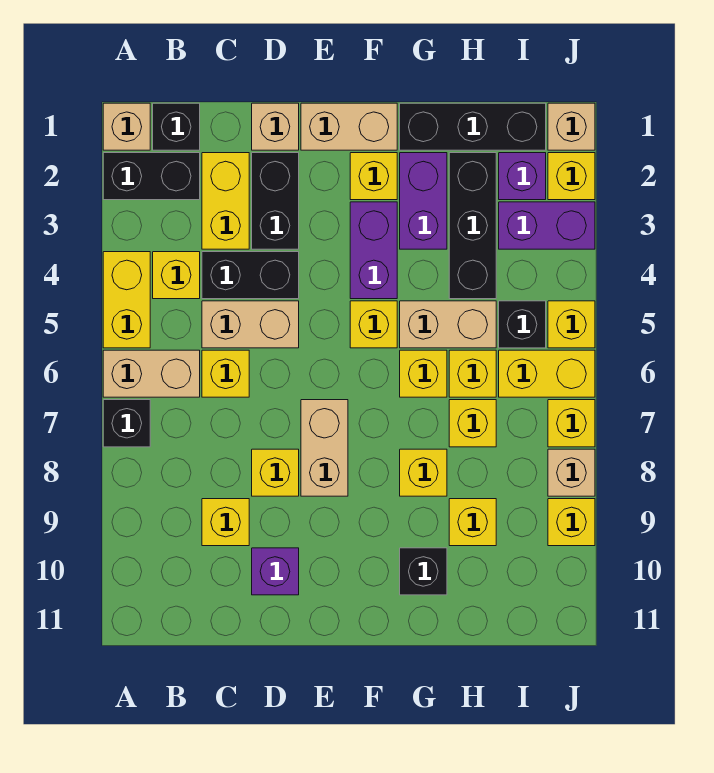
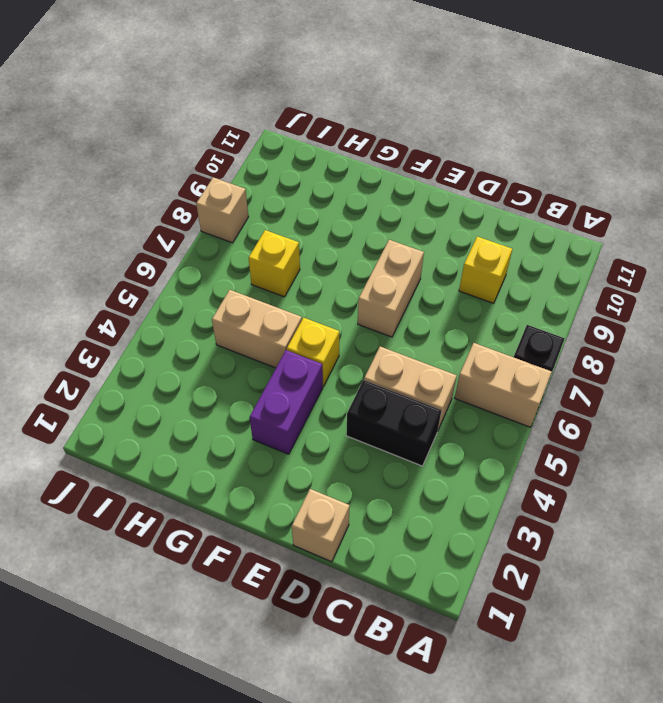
none -> tan 1x1 brick [103,103,150,150]
none -> black 1x2 brick [103,153,200,200]
none -> yellow 1x2 brick [103,252,150,348]
none -> black 1x1 brick [153,103,200,150]

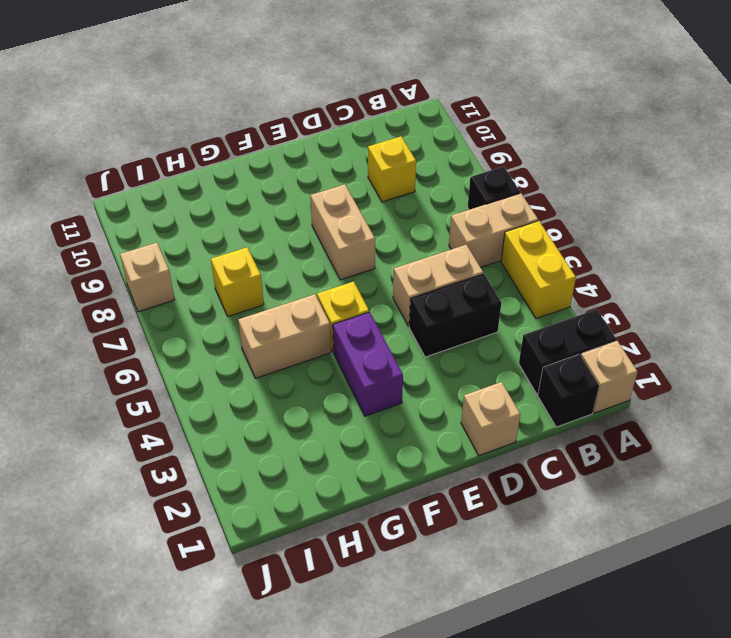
none -> yellow 1x1 brick [153,252,200,299]
none -> yellow 1x2 brick [202,153,249,249]
none -> yellow 1x1 brick [202,350,249,397]
none -> black 1x2 brick [252,153,299,249]

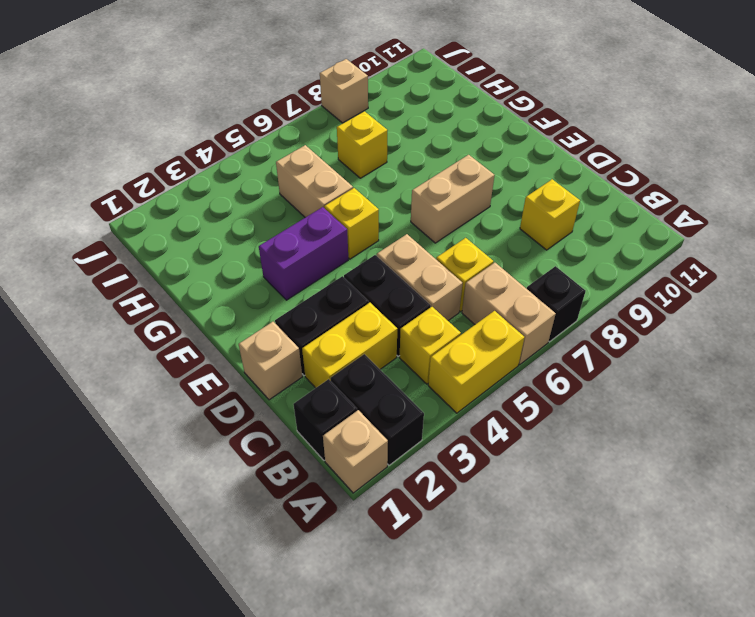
none -> yellow 1x1 brick [252,449,299,496]
none -> purple 1x1 brick [252,548,299,595]
none -> tan 1x2 brick [301,103,397,150]
none -> yellow 1x1 brick [350,153,397,200]

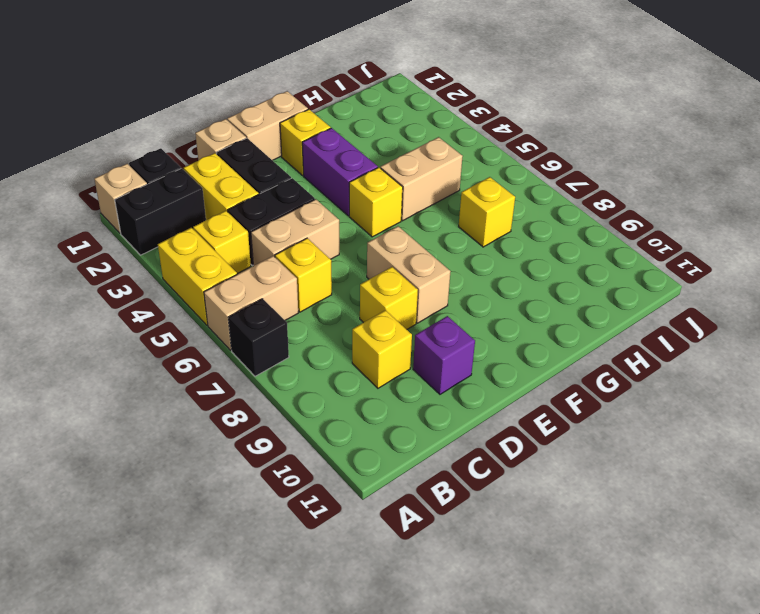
none -> black 1x3 brick [400,103,546,150]
none -> purple 1x2 brick [400,153,447,249]
none -> yellow 1x1 brick [400,350,447,397]
none -> yellow 1x1 brick [400,449,447,496]

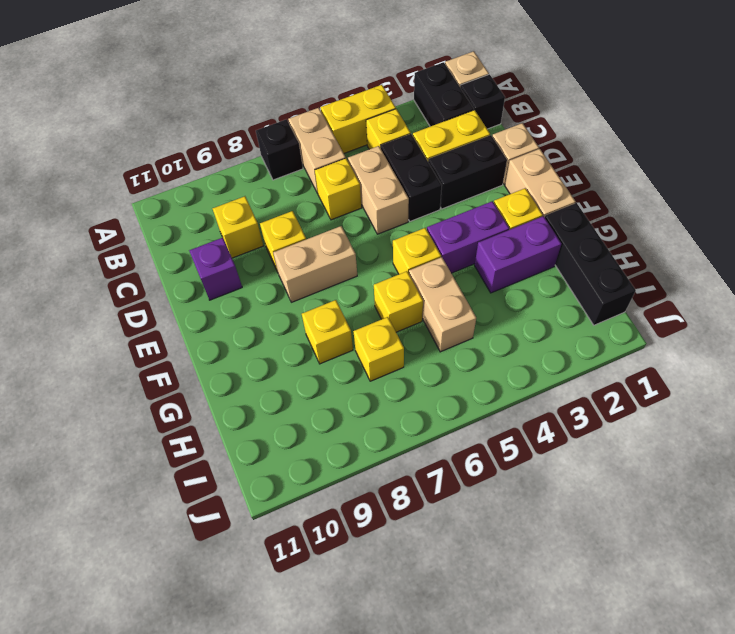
none -> black 1x1 brick [400,548,447,595]
none -> black 1x3 brick [449,153,496,299]
none -> yellow 1x1 brick [449,350,496,397]
none -> yellow 1x1 brick [449,499,496,546]

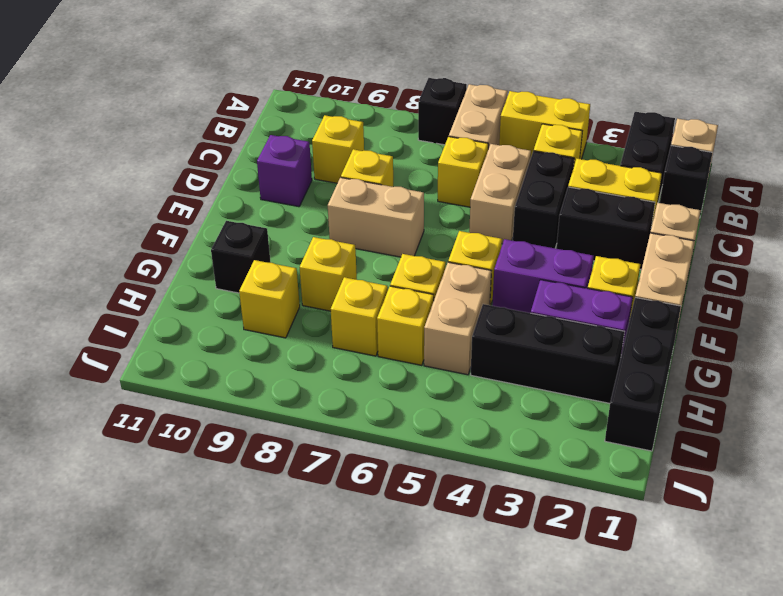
none -> purple 1x1 brick [499,153,546,200]
none -> purple 1x2 brick [499,202,595,249]
none -> black 1x1 brick [499,301,546,348]
none -> yellow 1x2 brick [499,350,595,397]

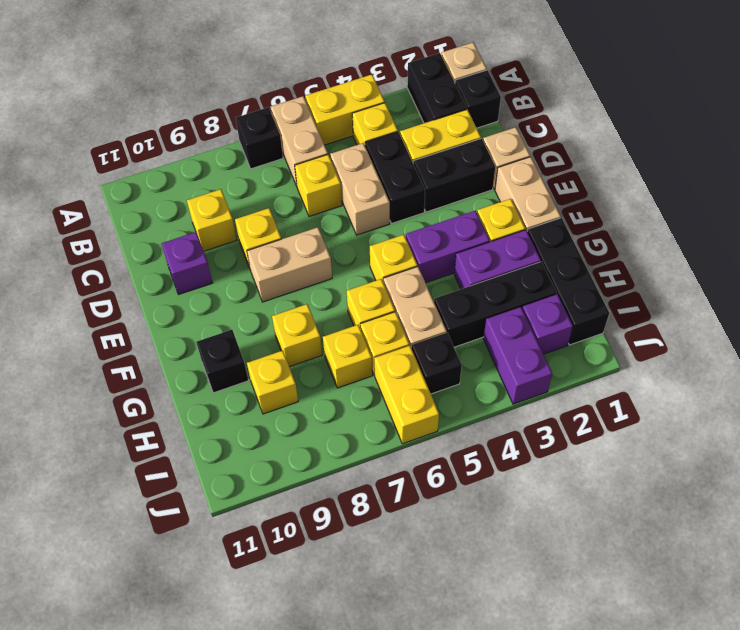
none -> tan 1x1 brick [548,103,595,150]
none -> yellow 1x1 brick [548,153,595,200]
none -> yellow 1x1 brick [548,301,595,348]
none -> yellow 1x1 brick [548,400,595,447]

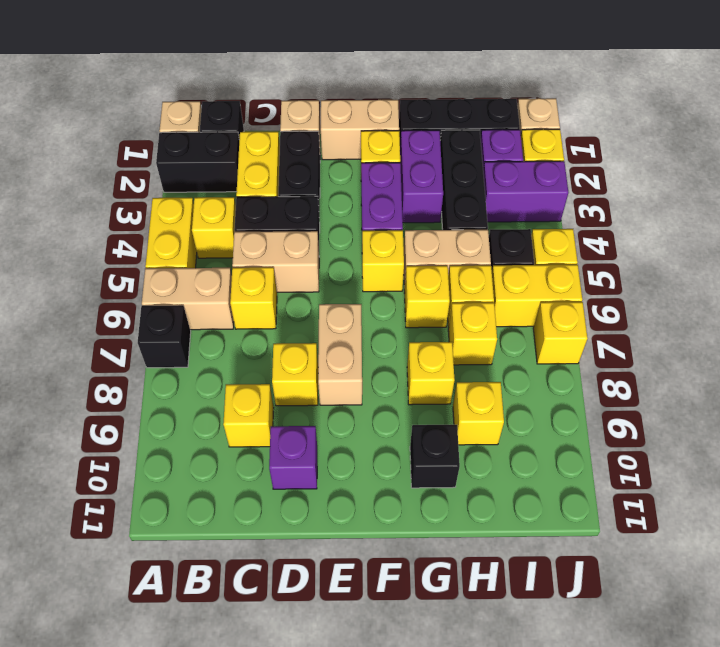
none -> tan 1x1 brick [548,449,595,496]
none -> yellow 1x1 brick [548,499,595,546]

